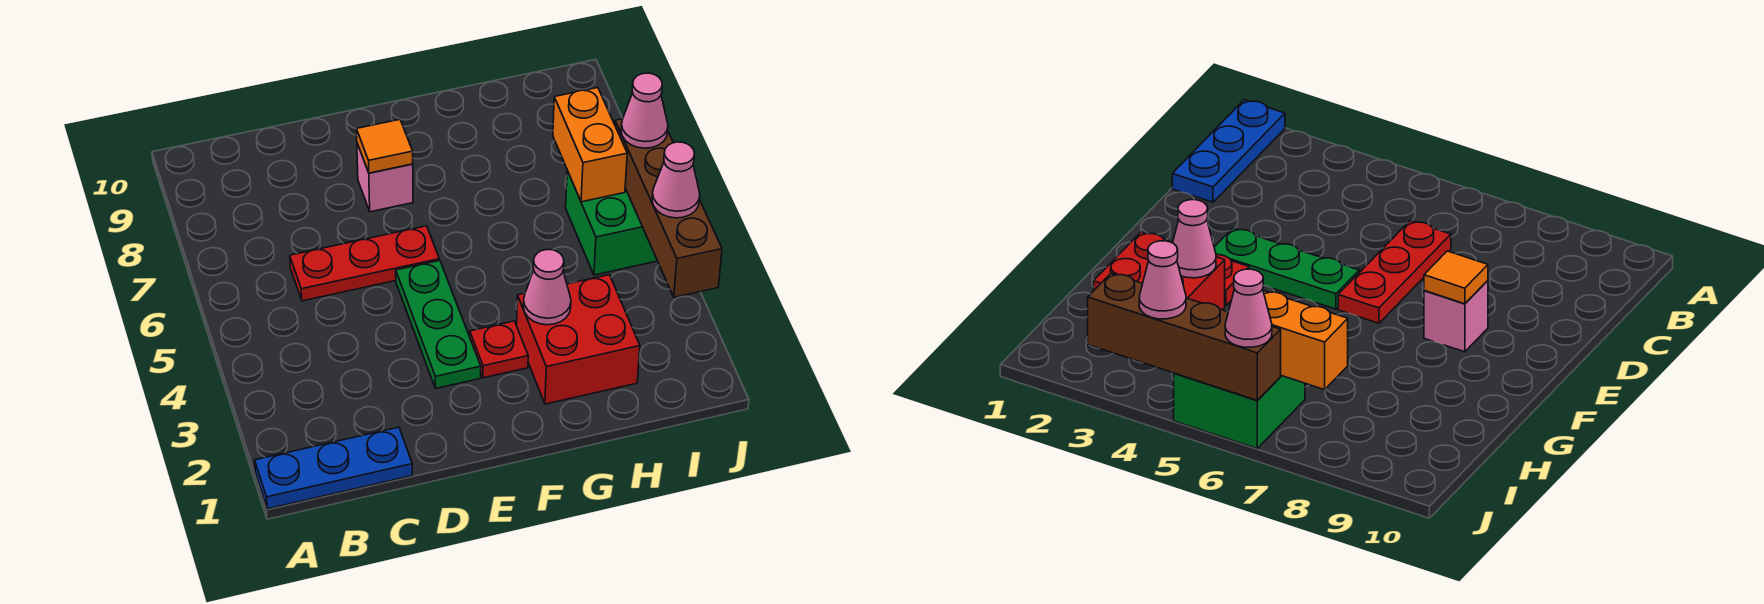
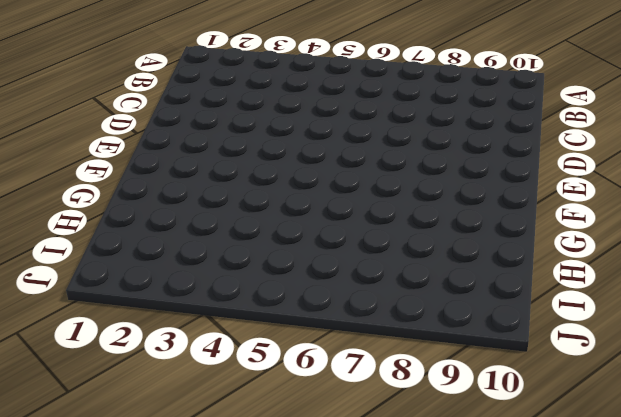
none -> blue 1x3 plate [255,427,412,509]
none -> red 1x3 plate [290,226,439,301]
none -> green 1x3 plate [396,260,481,388]

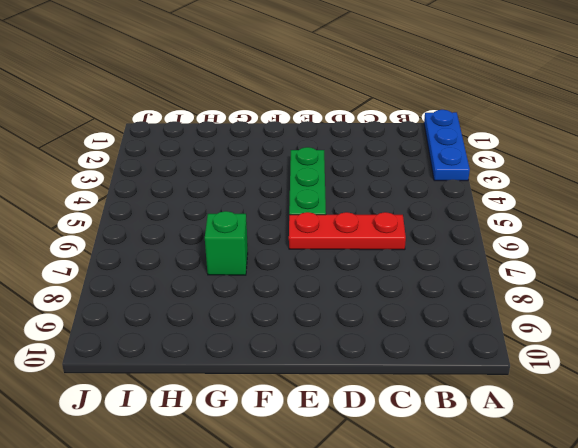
blue 1x3 plate [424,110,470,181] -> blue 1x3 plate turned to [255,427,412,509]
green 1x1 brick [205,211,248,275] -> none
none -> pink 1x1 brick [357,143,413,212]
none -> red 1x1 plate [470,321,528,378]
none -> red 2x2 brick [517,275,640,404]

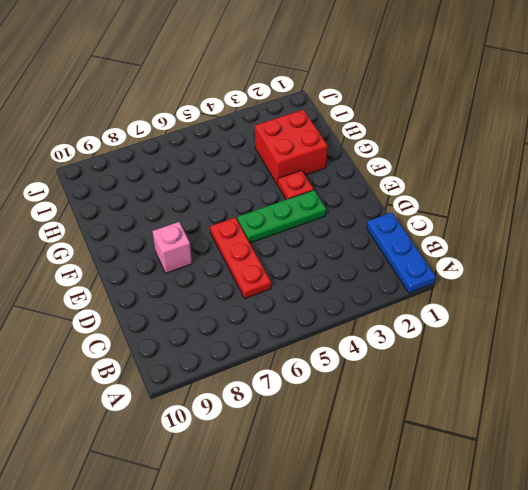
none -> green 2x2 brick [566,171,657,275]
none -> orange 1x1 tile [356,120,413,173]
none -> pink 1x1 cone [523,250,571,325]

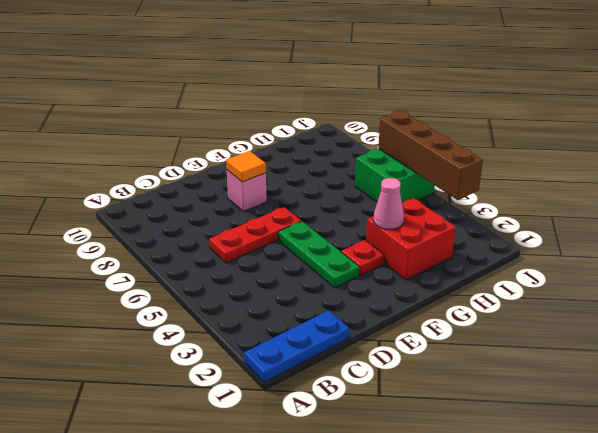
none -> orange 1x2 brick [553,88,627,202]
none -> pink 1x1 cone [652,142,700,218]
none -> pink 1x1 cone [621,73,668,148]

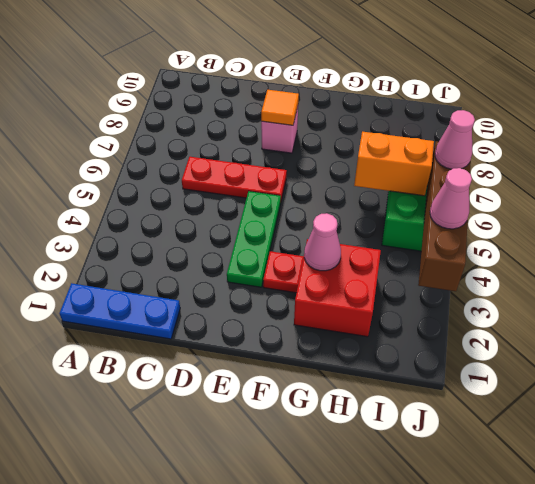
orange 1x2 brick [354,132,434,196] -> orange 1x2 brick turned to [553,88,627,202]

